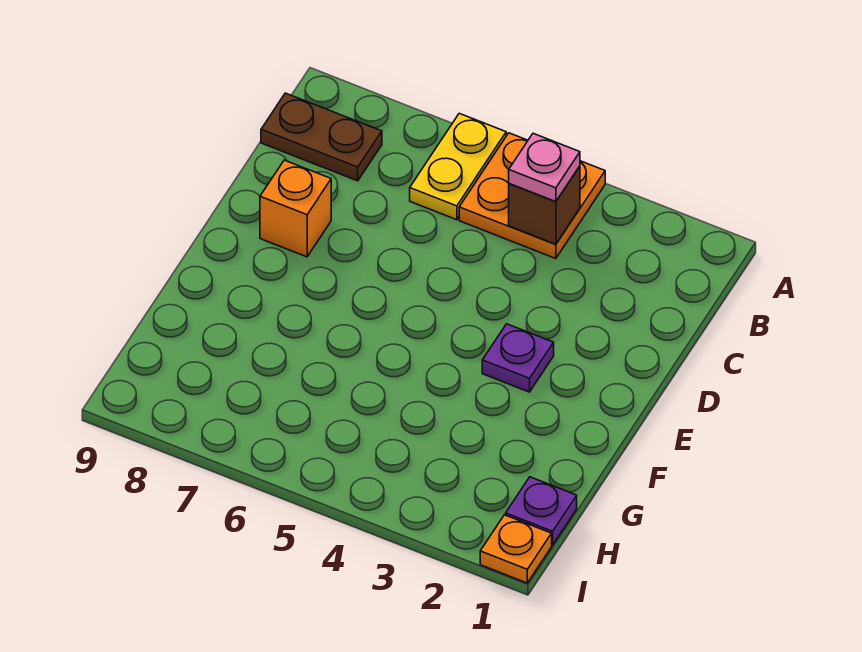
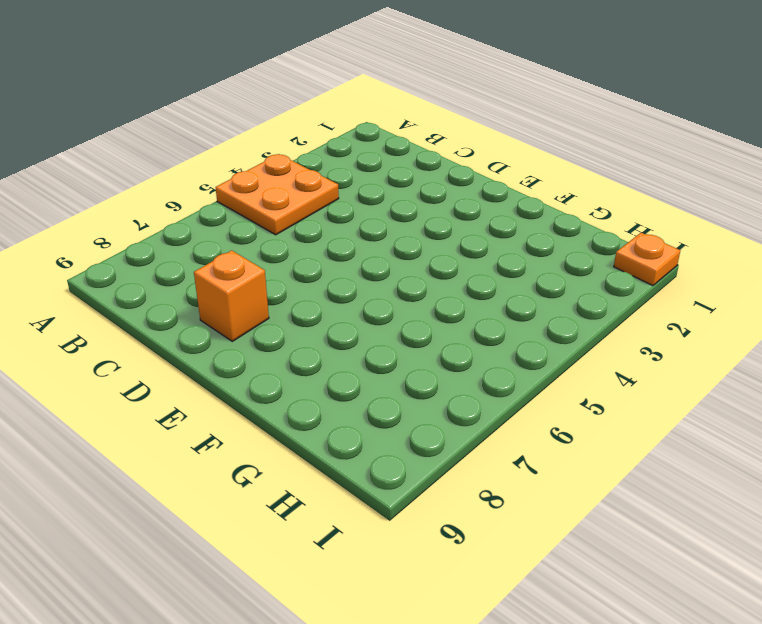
none -> yellow 1x2 plate [410,113,506,220]
none -> brown 1x2 plate [261,93,382,181]

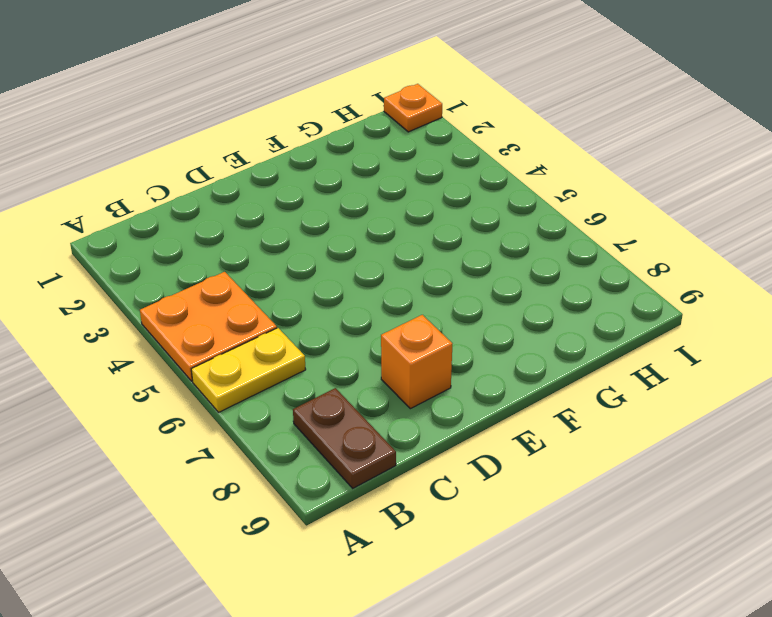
none -> purple 1x1 plate [482,324,554,392]
none -> purple 1x1 plate [506,477,577,545]

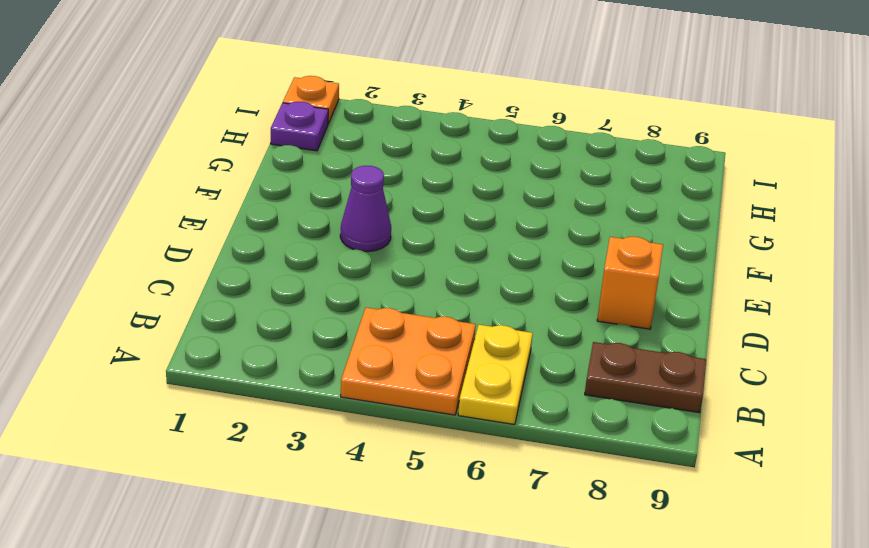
purple 1x1 cone [340,166,391,252] -> purple 1x1 plate [482,324,554,392]
none -> brown 1x1 brick [509,166,580,244]
none -> pink 1x1 plate [509,133,580,202]

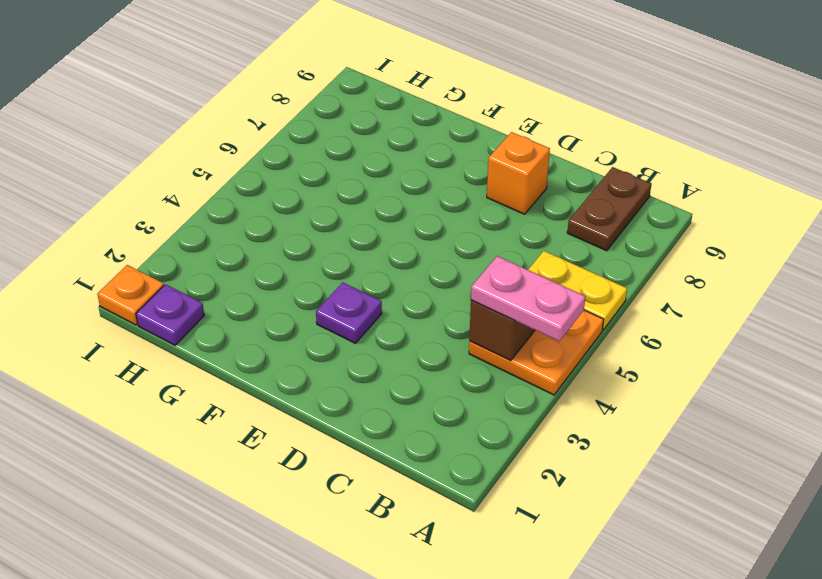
pink 1x2 plate [471,256,585,341] -> pink 1x1 plate [509,133,580,202]

